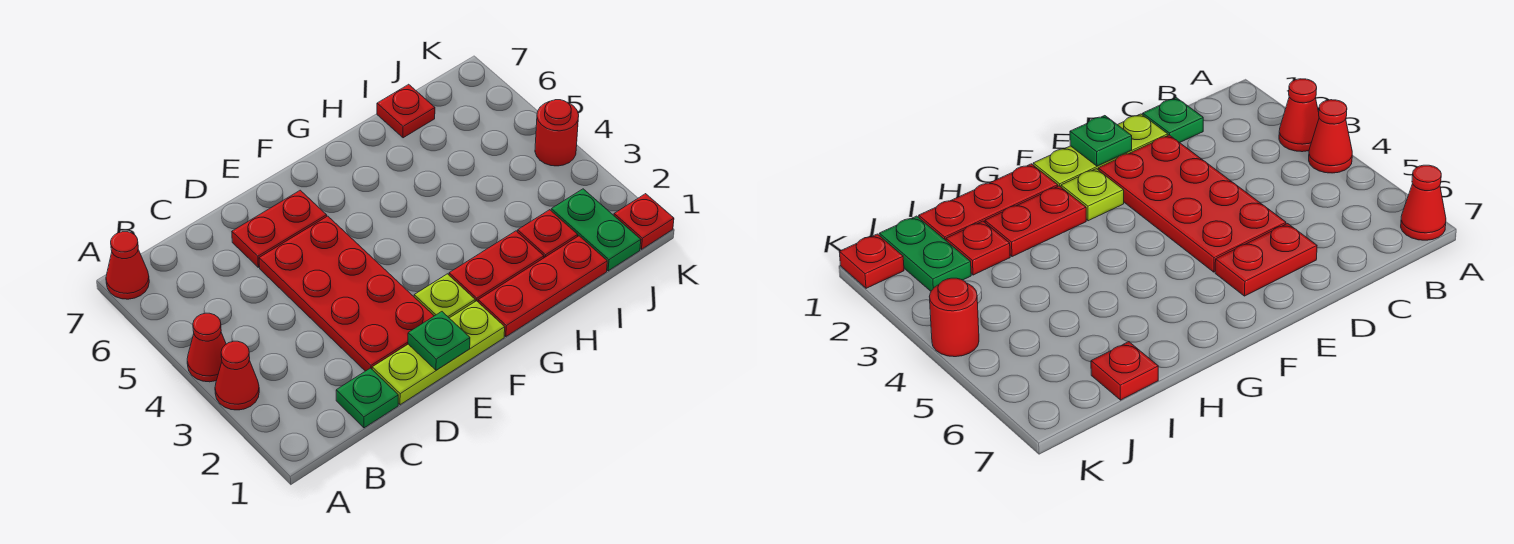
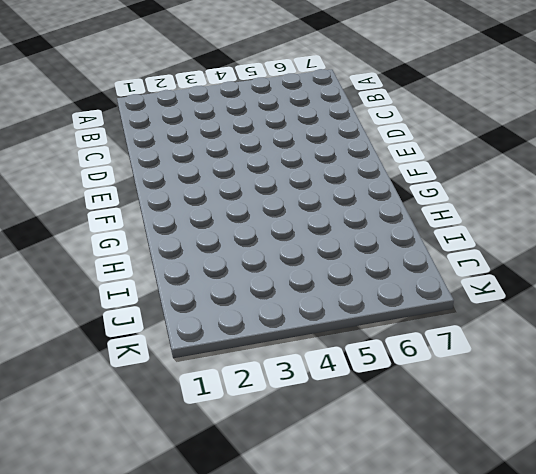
none -> red 1x1 cone [215,341,259,410]
none -> red 1x1 cone [187,313,226,382]
none -> red 1x1 cone [106,232,149,299]

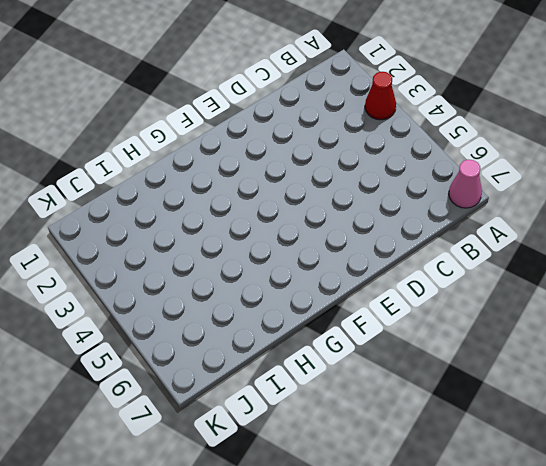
pink 1x1 cone [449,160,482,208] -> red 1x1 cone [106,232,149,299]
none -> red 1x1 cone [187,313,226,382]
none -> green 1x1 plate [336,368,398,428]
none -> lime 1x3 plate [372,301,505,405]

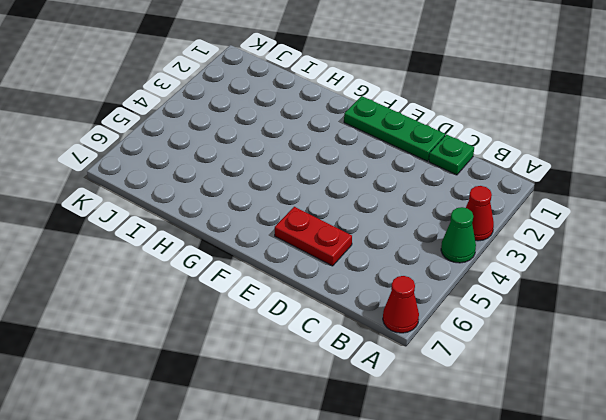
green 1x1 cone [441,207,476,263] -> red 1x1 cone [187,313,226,382]
green 1x3 plate [344,96,445,161] -> lime 1x3 plate [372,301,505,405]
none -> red 2x4 plate [259,216,434,371]
none -> lime 1x1 plate [414,274,475,318]
none -> red 1x3 plate [478,236,607,337]

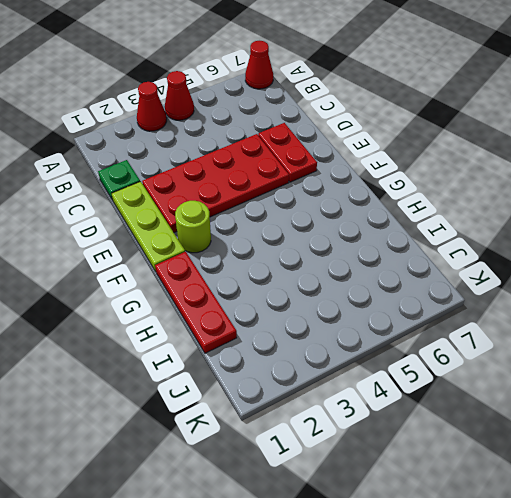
lime 1x1 round brick [175,201,211,253] -> lime 1x1 plate [414,274,475,318]
none -> red 1x2 plate [449,231,544,302]
none -> red 1x1 plate [518,210,578,258]
none -> red 1x1 plate [377,84,435,138]

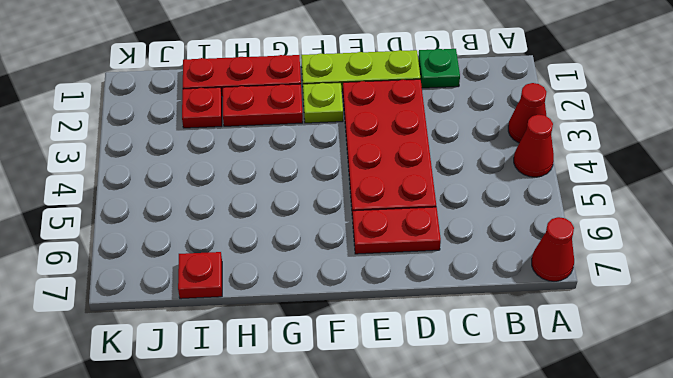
none -> green 1x2 plate [551,189,641,271]
none -> red 1x1 plate [614,194,674,249]
none -> red 1x1 round brick [535,100,579,166]

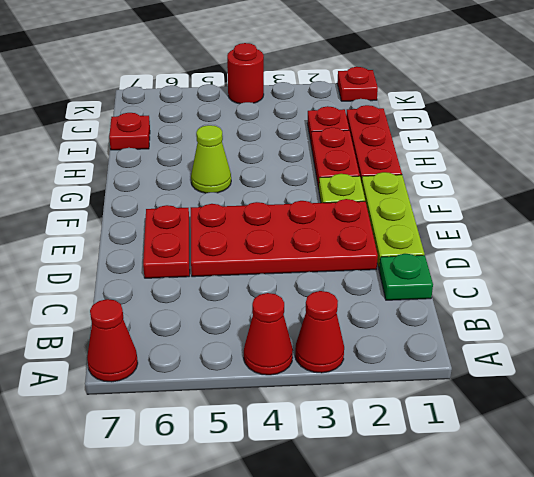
lime 1x1 cone [191,125,231,193] -> none
none -> green 1x2 plate [551,189,641,271]
none -> green 1x1 plate [408,312,470,370]

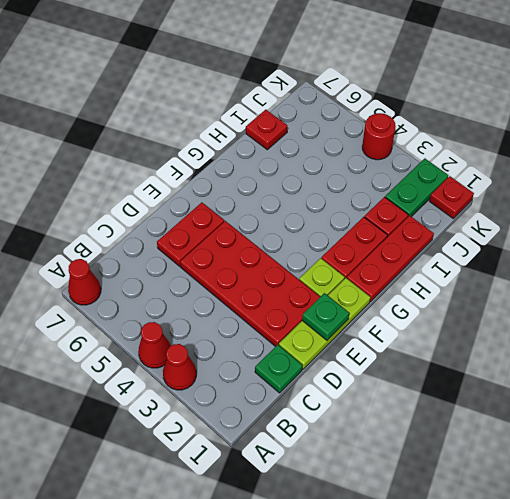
green 1x2 plate [385,158,448,217] -> green 1x2 plate turned to [551,189,641,271]

